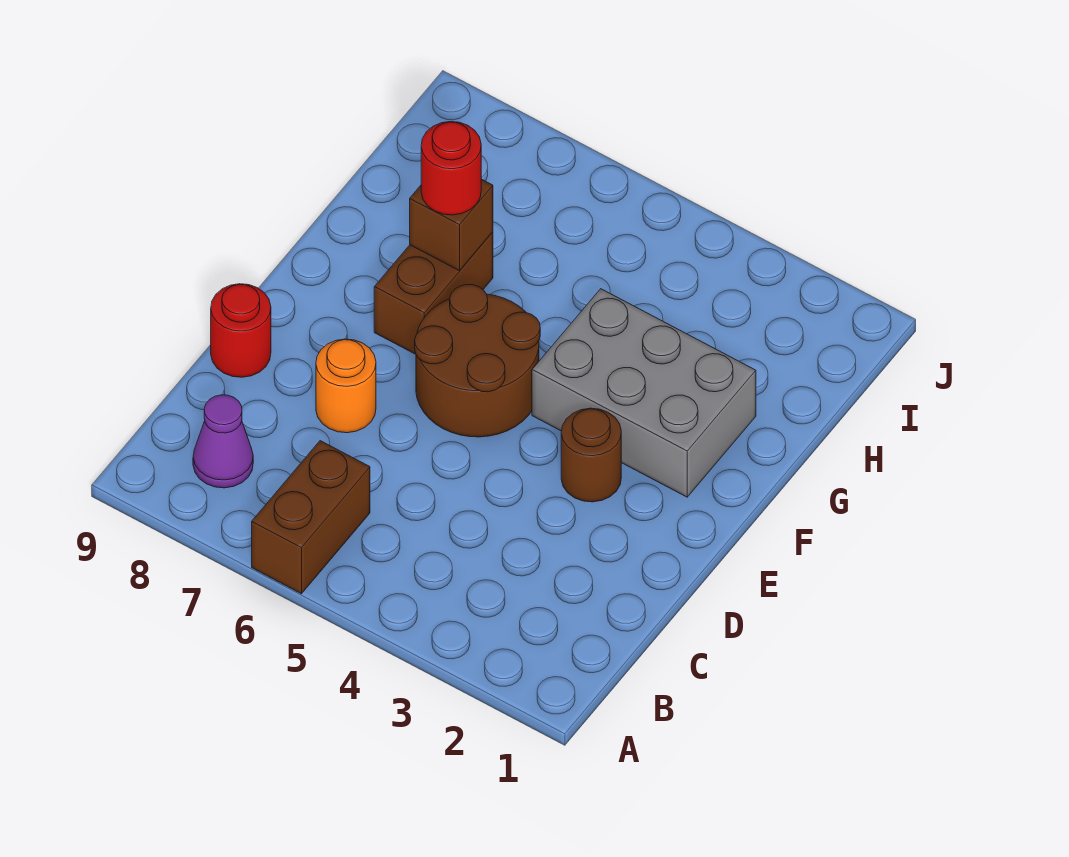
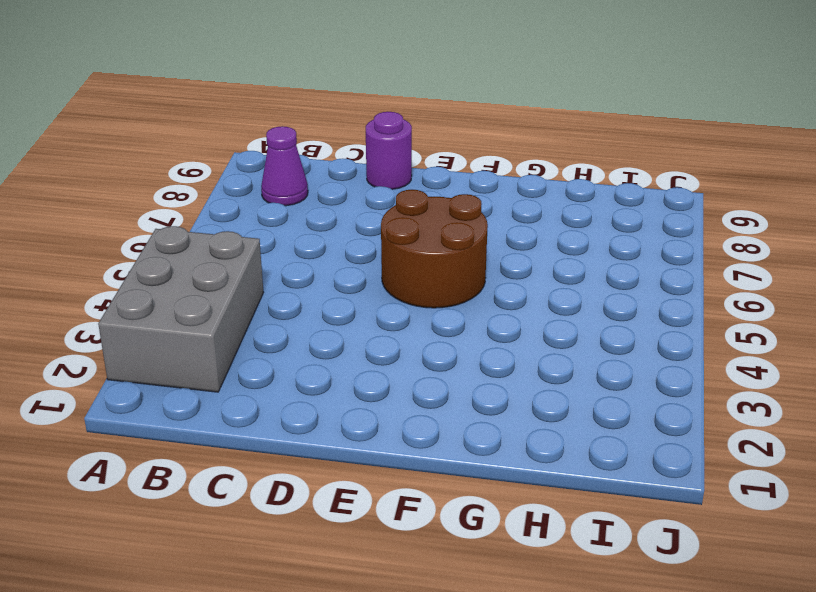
grey 2x3 brick [98,226,263,392] -> grey 2x3 brick moved to [532,289,756,497]
purple 1x1 round brick [366,112,412,189] -> red 1x1 round brick [211,284,271,377]
none -> brown 1x2 brick [252,441,370,594]
none -> orange 1x1 round brick [316,339,376,433]

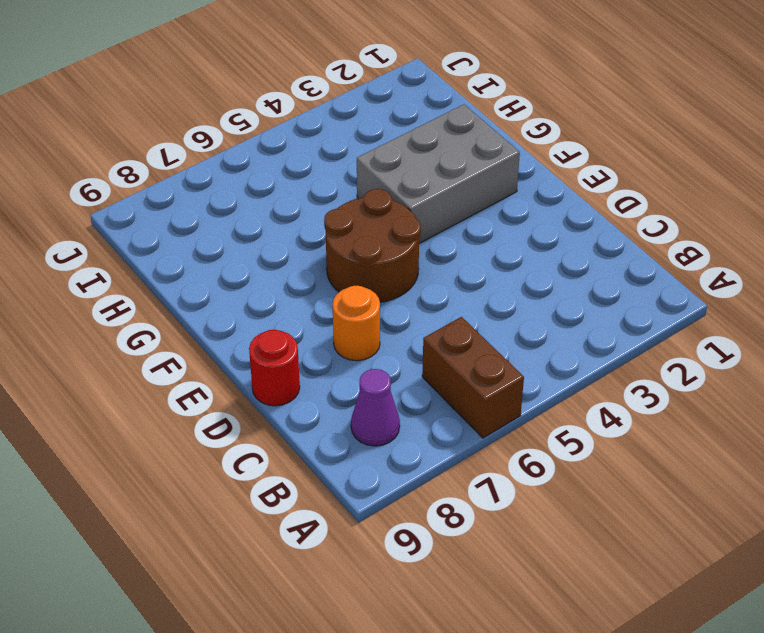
none -> brown 1x1 round brick [561,408,621,502]
none -> brown 1x2 brick [374,232,493,354]

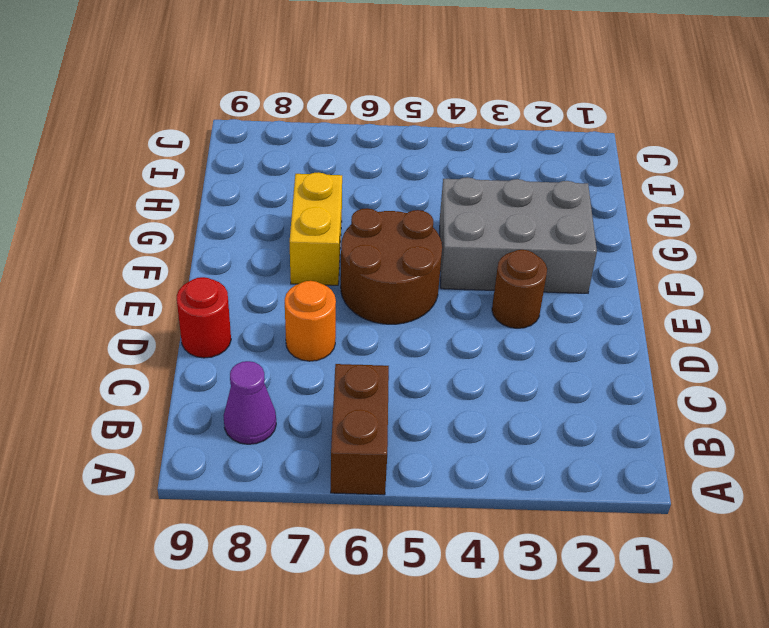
yellow 1x2 brick [290,172,342,285] -> brown 1x2 brick [374,232,493,354]
none -> brown 1x1 brick [410,179,493,271]
none -> red 1x1 round brick [421,121,481,215]

